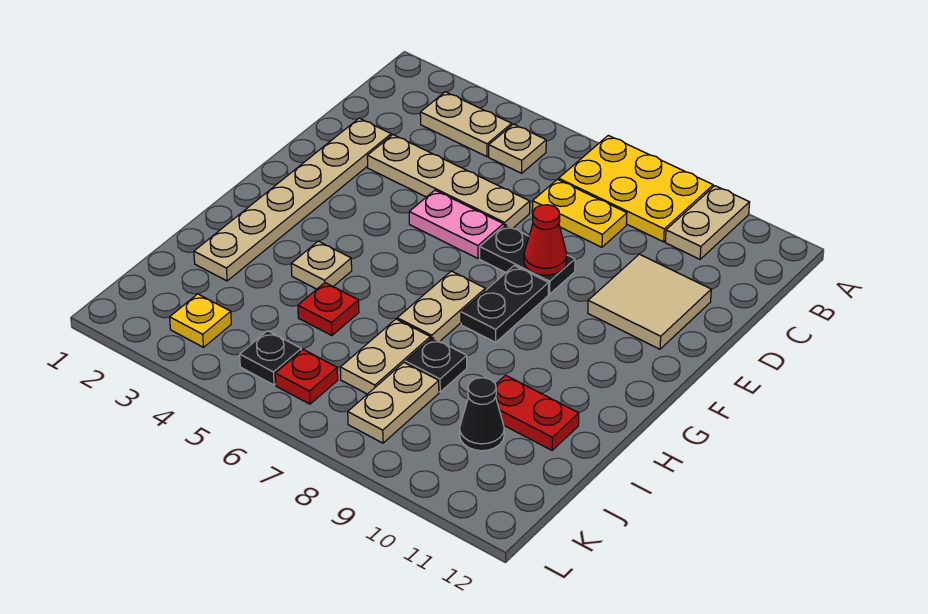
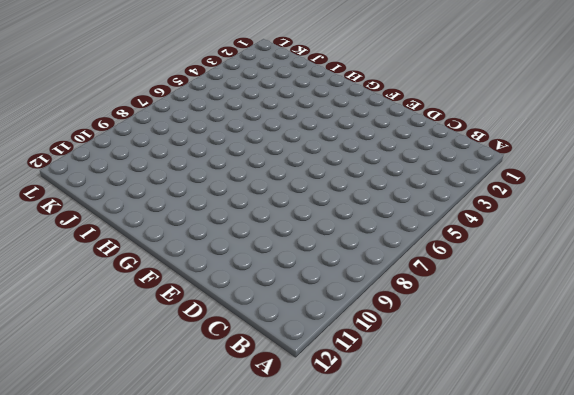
none -> yellow 2x3 plate [559,135,713,242]
none -> tan 1x2 plate [665,186,750,259]
none -> tan 1x2 plate [420,92,512,157]

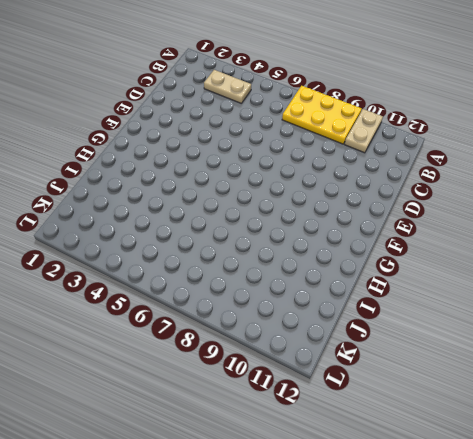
none -> tan 1x1 plate [489,124,546,173]
none -> yellow 1x2 plate [532,179,627,247]
none -> tan 1x6 plate [194,118,391,281]

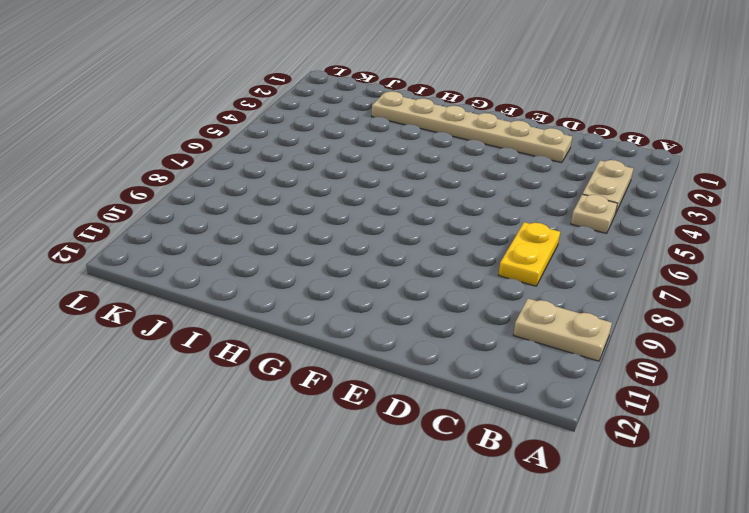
none -> yellow 2x3 plate [559,135,713,242]
none -> tan 1x4 plate [367,135,530,228]
none -> tan 2x2 tile [588,254,711,349]

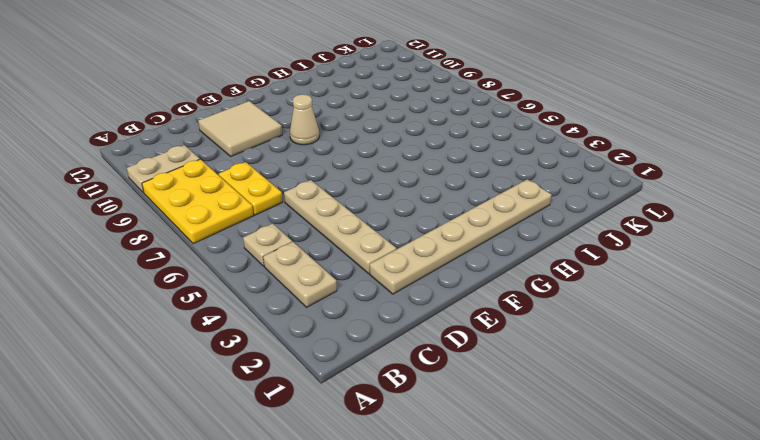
tan 1x1 cone [290,94,319,145] -> none
none -> pink 1x2 plate [409,190,503,258]
none -> black 1x2 plate [480,225,575,294]
none -> black 1x2 plate [461,266,549,342]

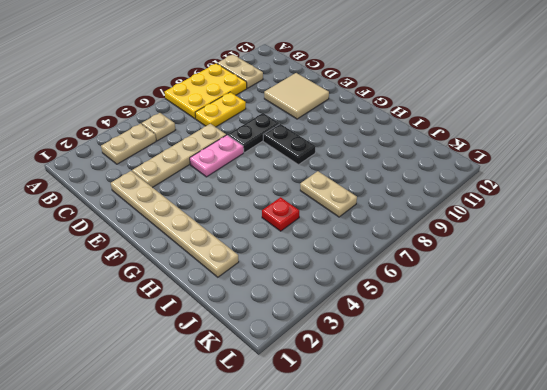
none -> tan 1x2 plate [397,271,485,341]
none -> tan 1x1 plate [291,241,352,289]
none -> black 1x1 plate [405,338,467,392]

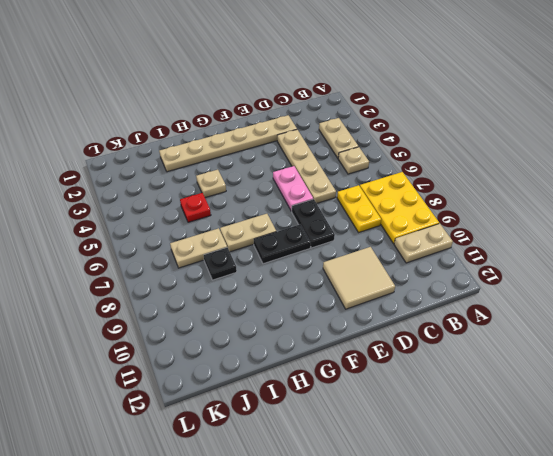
none -> red 1x2 plate [495,375,579,450]
none -> tan 1x2 plate [348,363,439,443]
none -> black 1x1 cone [460,378,504,451]

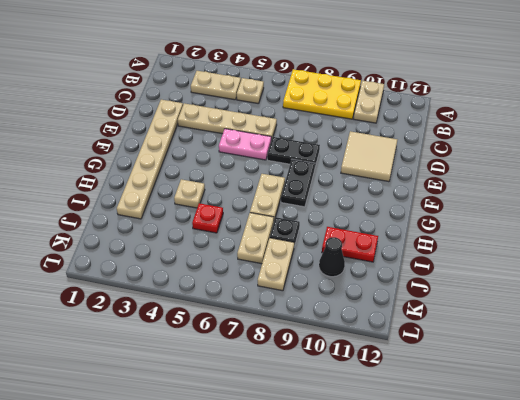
none -> yellow 1x2 plate [532,179,627,247]
none -> yellow 1x1 plate [170,294,231,347]
none -> black 1x1 plate [240,331,301,385]

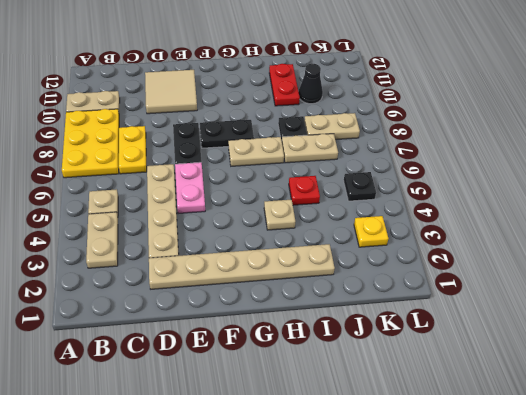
none -> red 1x1 plate [275,350,338,404]
none -> red 1x1 cone [524,205,567,275]

